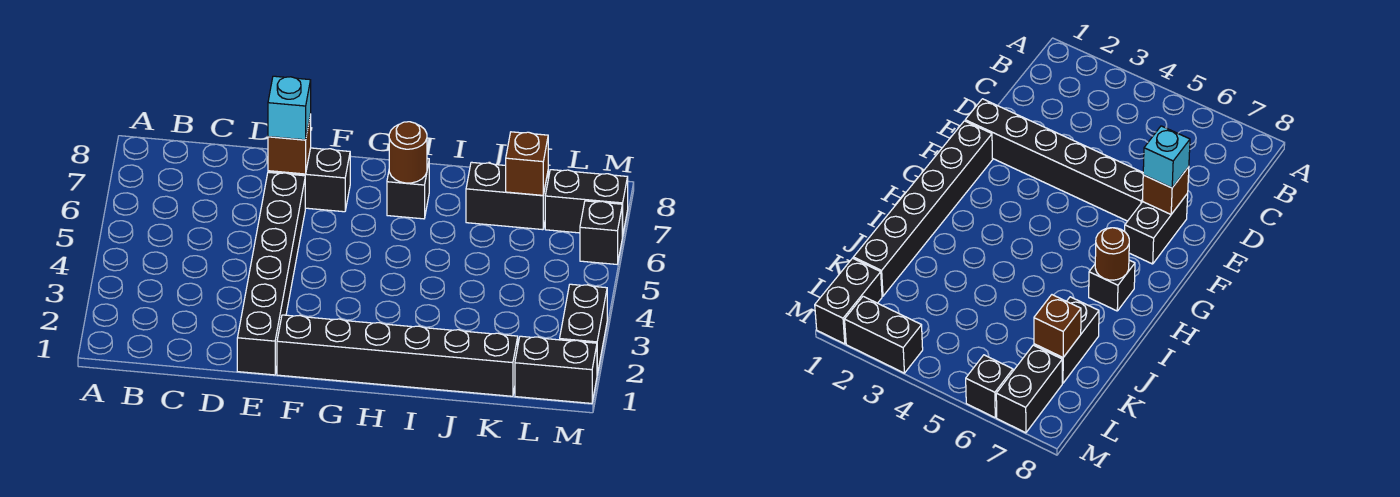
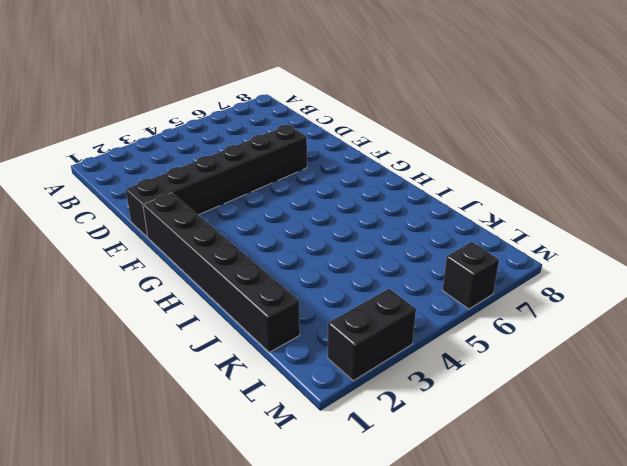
none -> black 1x2 brick [268,148,350,212]
none -> black 1x1 brick [387,158,429,219]
none -> black 1x2 brick [466,162,548,230]

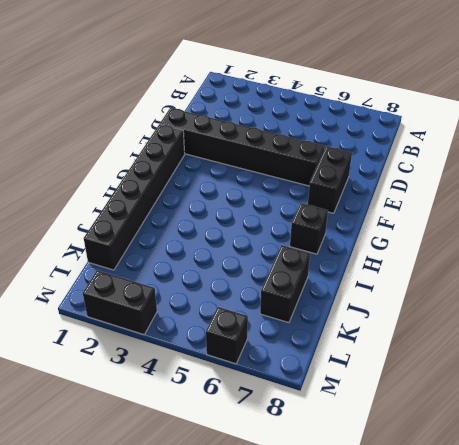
none -> black 1x2 brick [515,336,597,403]
none -> black 1x2 brick [545,170,628,236]
none -> brown 1x1 brick [268,114,311,174]

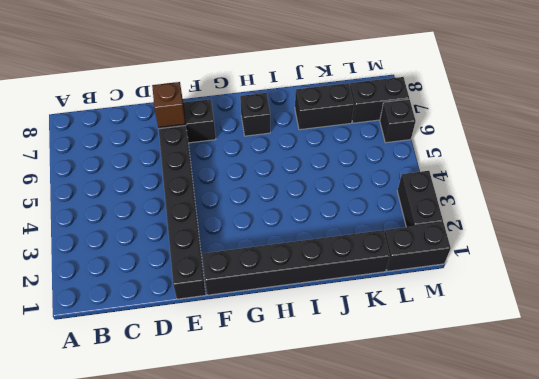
none -> brown 1x1 round brick [389,122,427,183]
none -> brown 1x1 brick [506,132,548,195]
none -> cyan 1x1 brick [268,76,311,140]

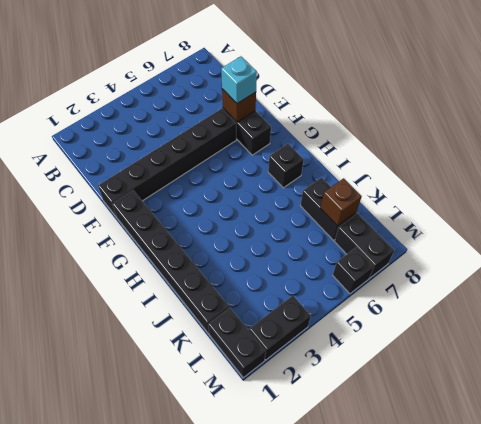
none -> brown 1x1 round brick [389,122,427,183]

